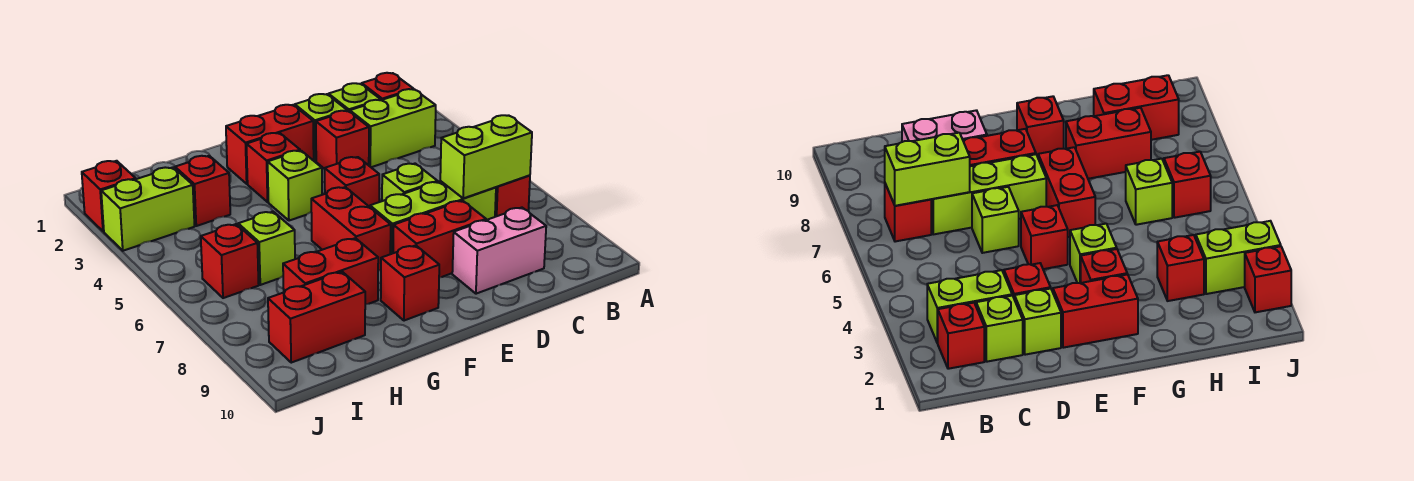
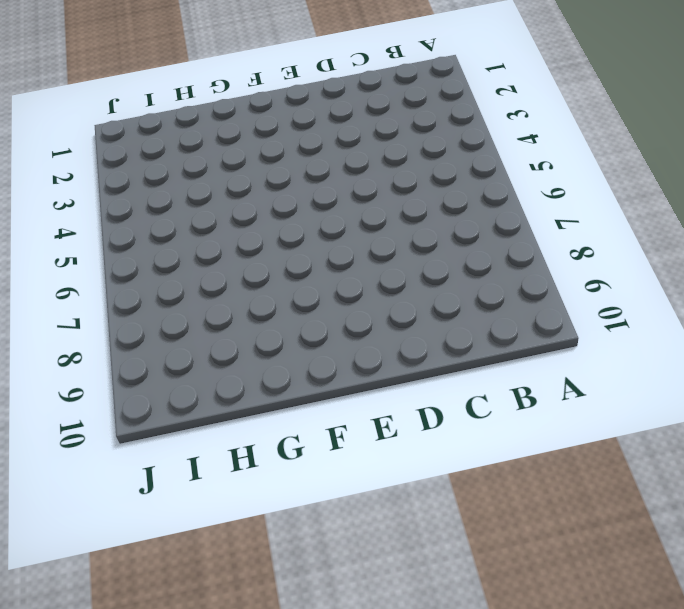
none -> red 1x1 brick [362,73,414,100]
none -> lime 1x2 brick [350,89,436,167]
none -> red 1x1 brick [495,175,530,217]

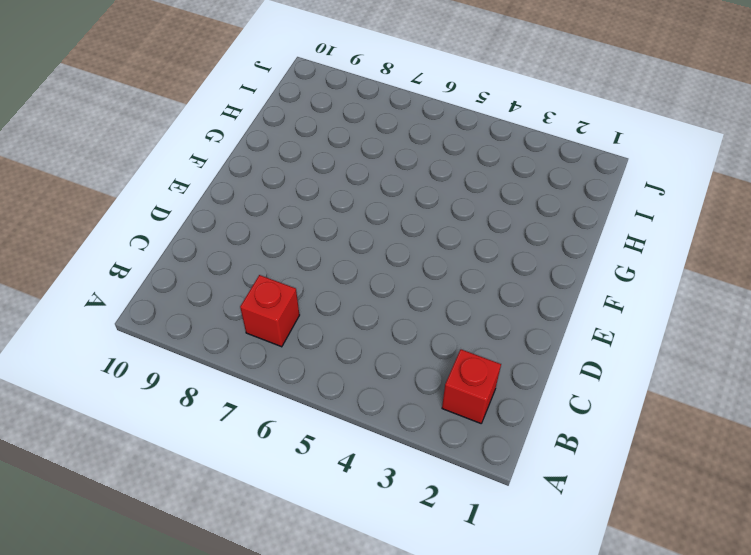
none -> lime 1x2 brick [350,89,436,167]
none -> lime 1x1 brick [328,83,381,112]
none -> lime 1x3 brick [370,181,496,254]

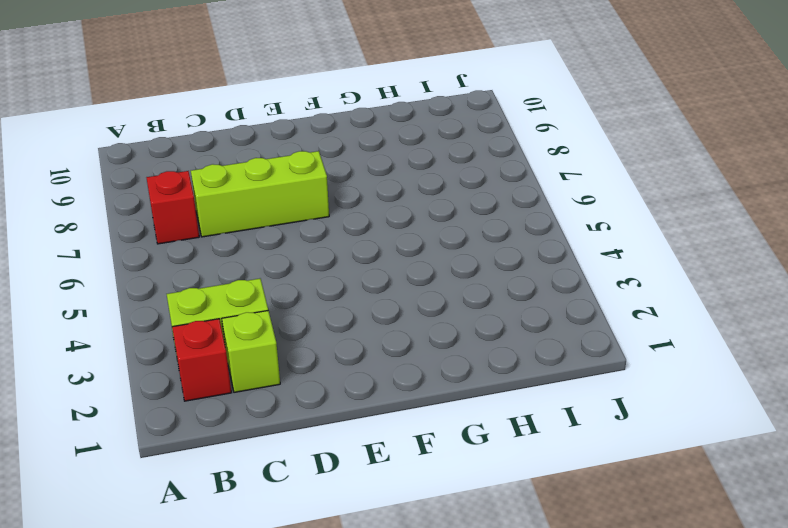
none -> pink 1x2 brick [452,208,546,294]
none -> lime 1x1 brick [295,94,347,161]
none -> red 1x1 brick [316,111,369,169]

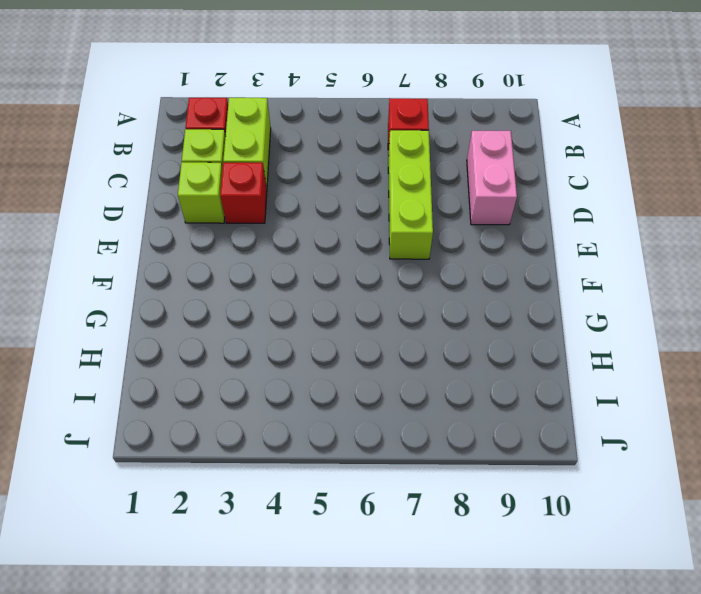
none -> lime 1x1 brick [382,164,437,201]
none -> red 1x2 brick [393,201,486,278]
none -> red 1x2 brick [226,105,314,184]

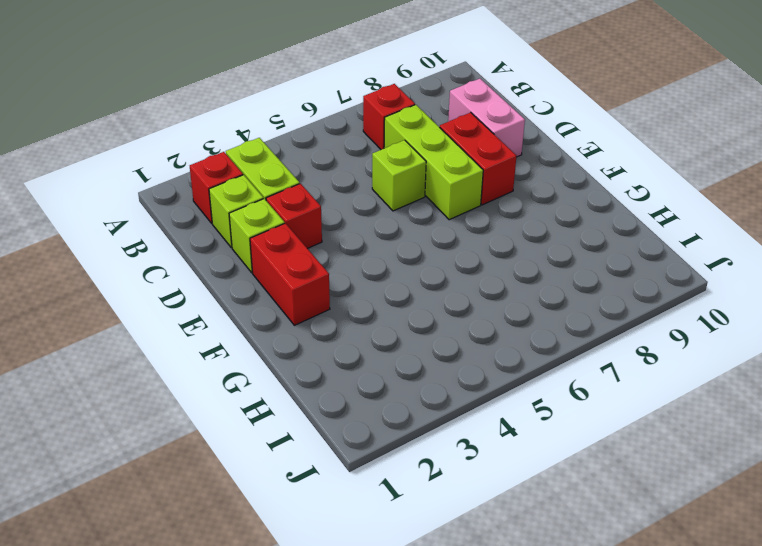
none -> red 1x1 brick [325,157,379,207]
none -> red 1x1 brick [246,133,300,202]
none -> lime 1x1 brick [268,151,322,221]

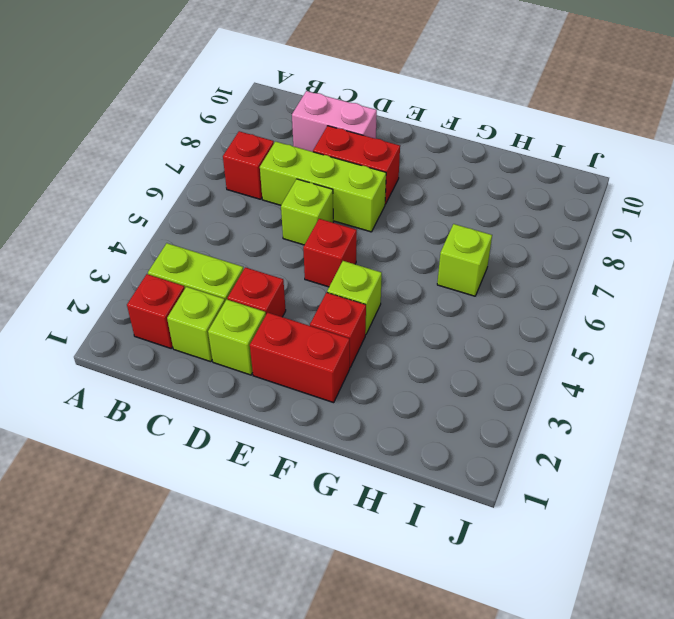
none -> red 1x2 brick [311,187,391,271]
none -> red 1x1 brick [381,245,439,321]
none -> red 1x2 brick [283,238,378,305]

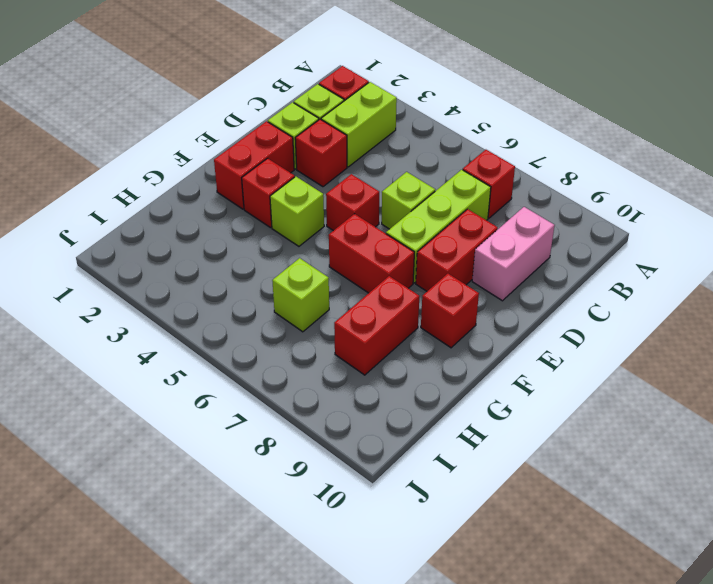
none -> red 1x1 brick [175,156,230,226]
none -> red 1x2 brick [268,272,365,363]
none -> lime 1x2 brick [101,167,195,251]

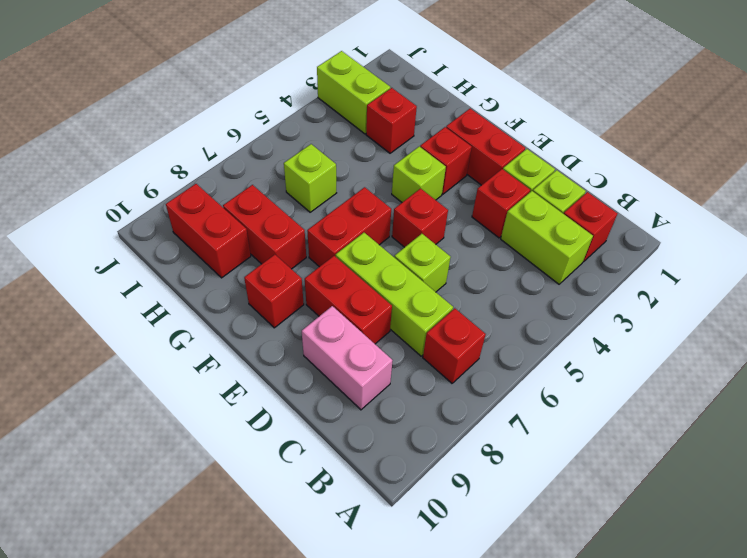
none -> red 1x1 brick [201,224,259,298]
none -> red 1x1 brick [82,161,136,231]
none -> lime 1x2 brick [440,115,532,198]

